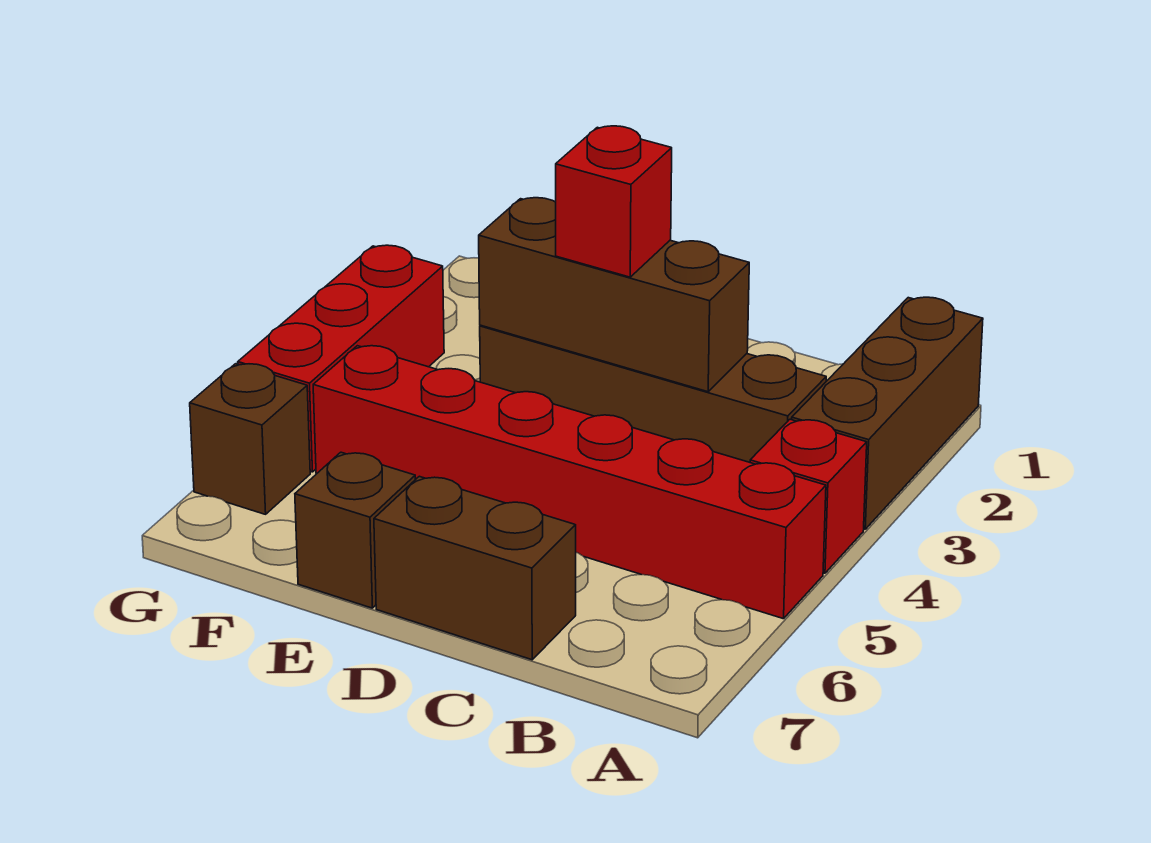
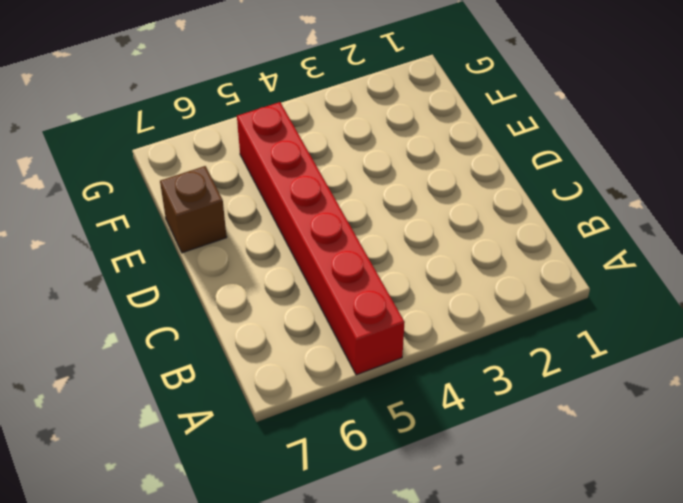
none -> brown 1x3 brick [792,297,983,529]
none -> red 1x1 brick [750,419,867,573]

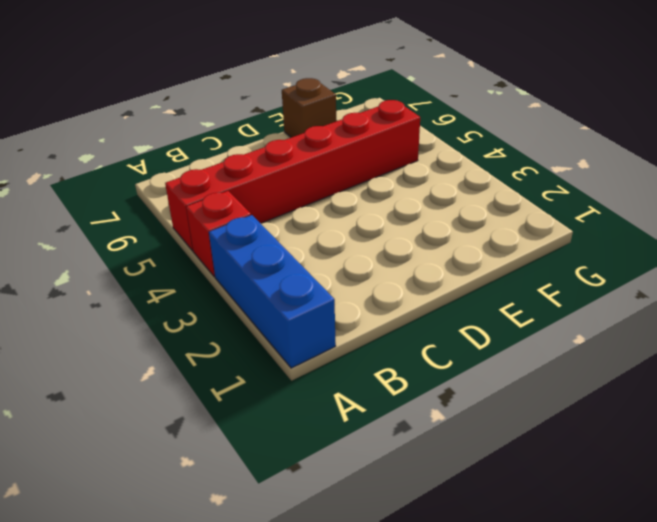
blue 1x3 brick [209,215,336,368] -> brown 1x3 brick [792,297,983,529]
none -> brown 1x4 brick [480,325,826,462]
none -> brown 1x2 brick [374,476,576,660]

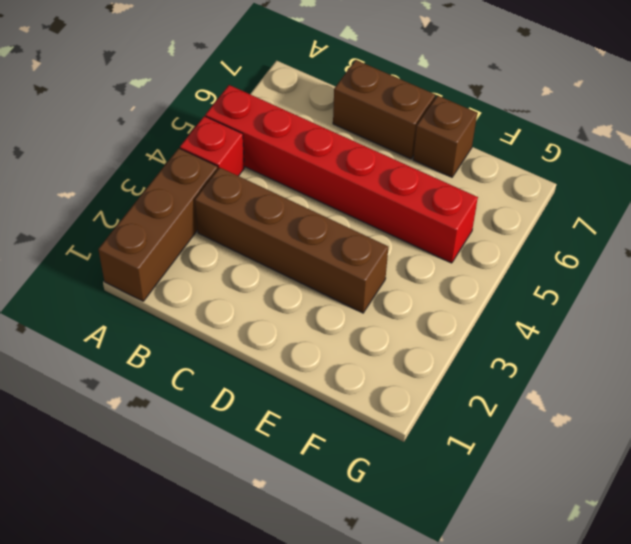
none -> red 1x3 brick [238,245,444,472]
none -> brown 1x1 brick [190,364,310,514]

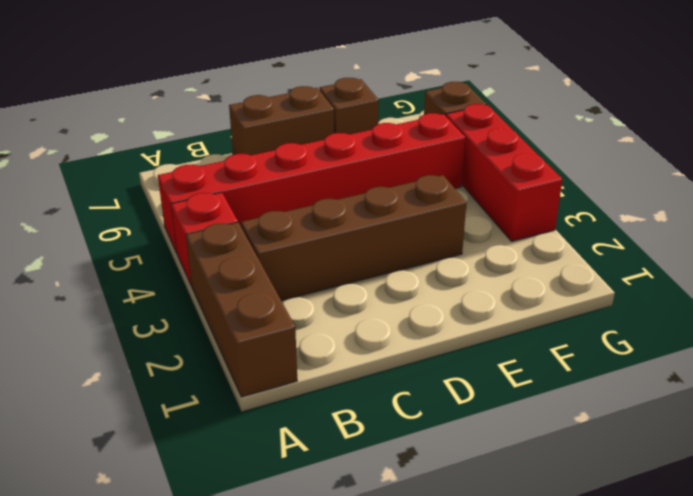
none -> brown 1x3 brick [479,198,749,392]
none -> red 1x1 brick [556,126,672,277]

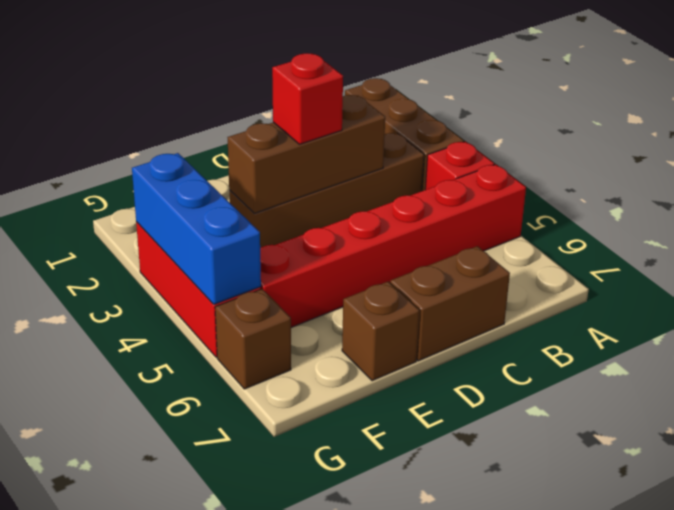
blue 1x3 brick [132,153,261,304] -> none

